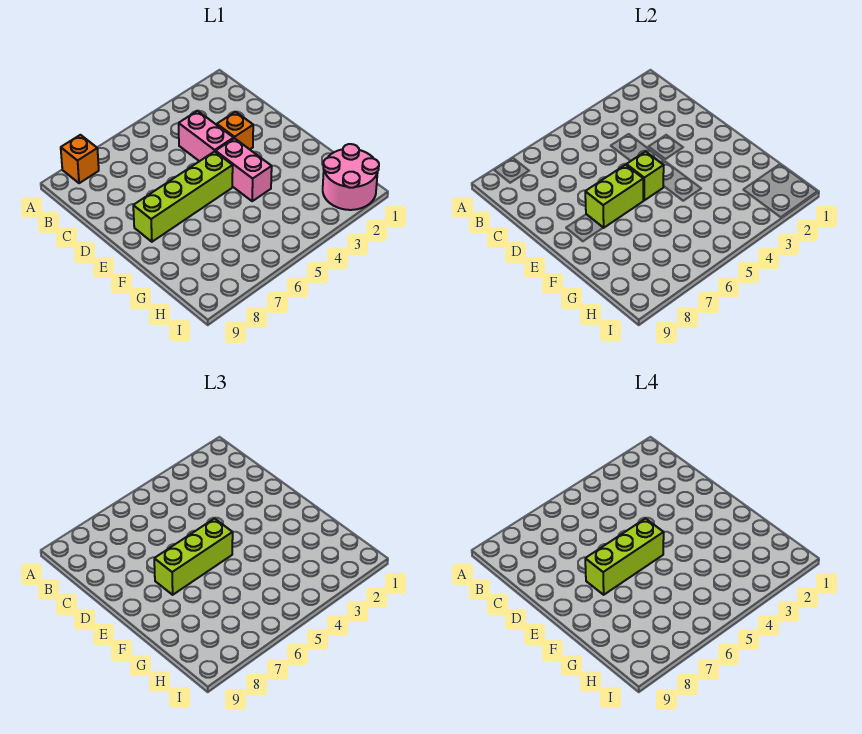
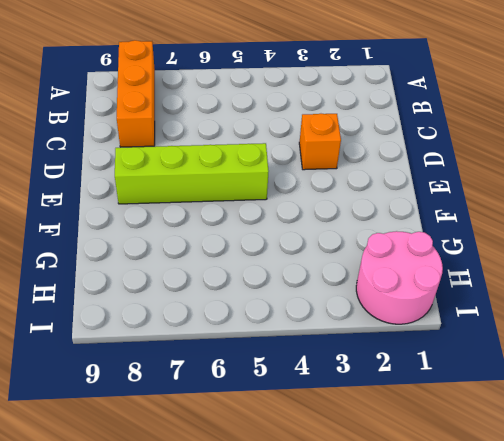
orange 1x3 brick [117,40,155,147] -> orange 1x1 brick [61,135,99,183]
none -> pink 1x2 brick [179,111,234,161]
none -> pink 1x2 brick [216,138,272,201]

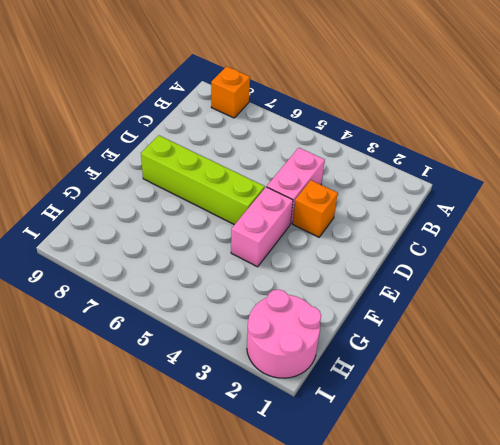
none -> lime 1x1 brick [626,152,664,200]
none -> lime 1x2 brick [585,165,643,228]

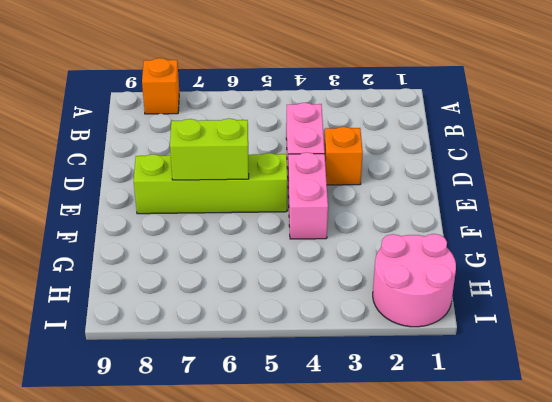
none -> lime 1x1 brick [626,152,664,200]
none -> lime 1x3 brick [154,519,233,595]

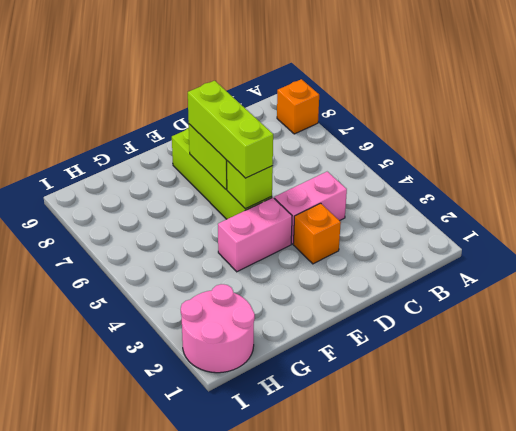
none -> lime 1x3 brick [585,519,664,595]

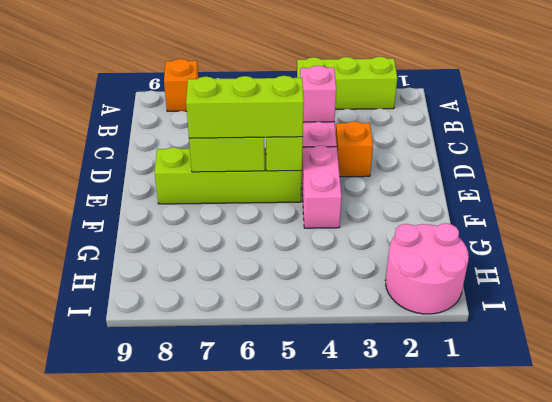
lime 1x3 brick [297,57,397,109] -> lime 1x3 brick moved to [585,519,664,595]
pink 1x1 brick [300,66,336,122] -> none

